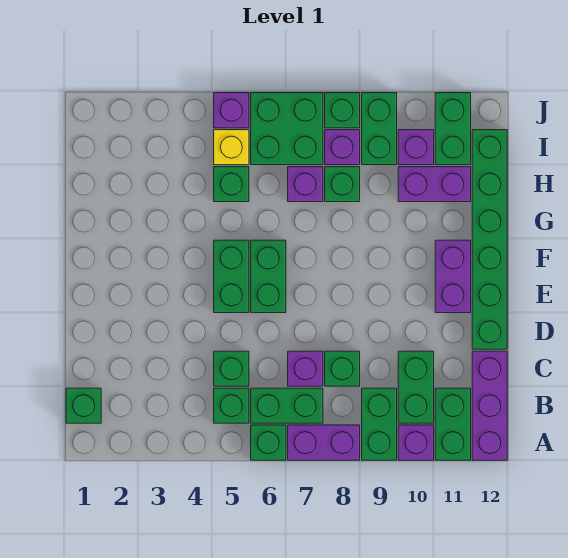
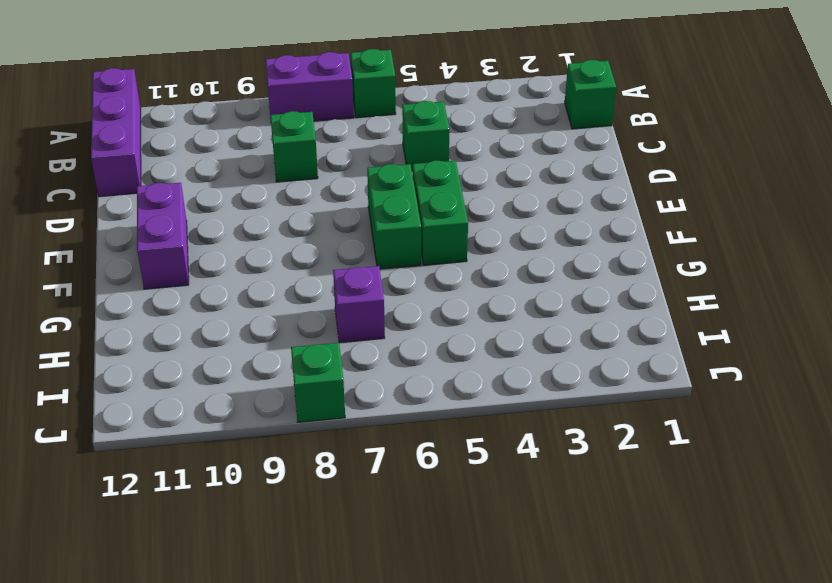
none -> green 1x2 brick [362,388,397,460]
none -> purple 1x1 brick [398,425,434,460]
none -> green 1x2 brick [435,388,471,460]

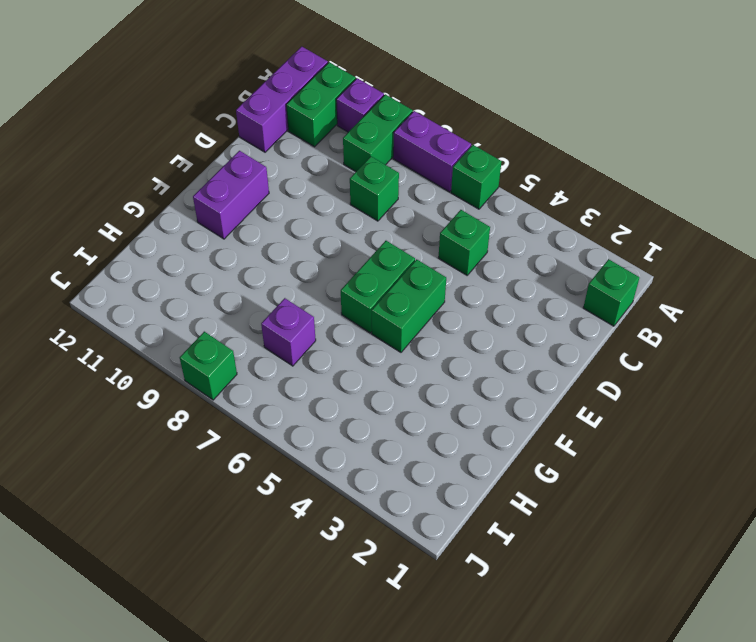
none -> green 1x1 brick [214,388,249,423]
none -> green 1x2 brick [251,388,323,423]
none -> green 1x2 brick [398,351,434,423]

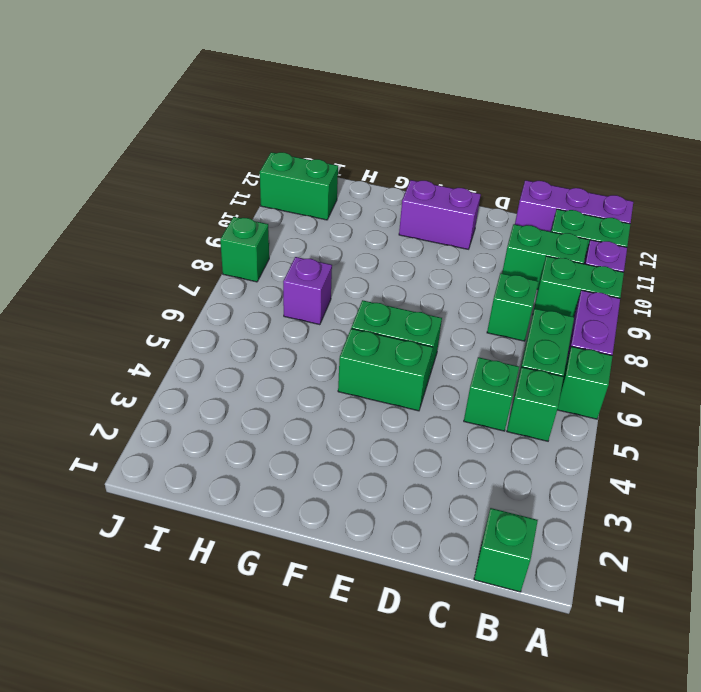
none -> purple 1x1 brick [288,351,323,386]
none -> green 1x6 brick [472,130,507,349]
none -> green 1x1 brick [214,167,249,202]

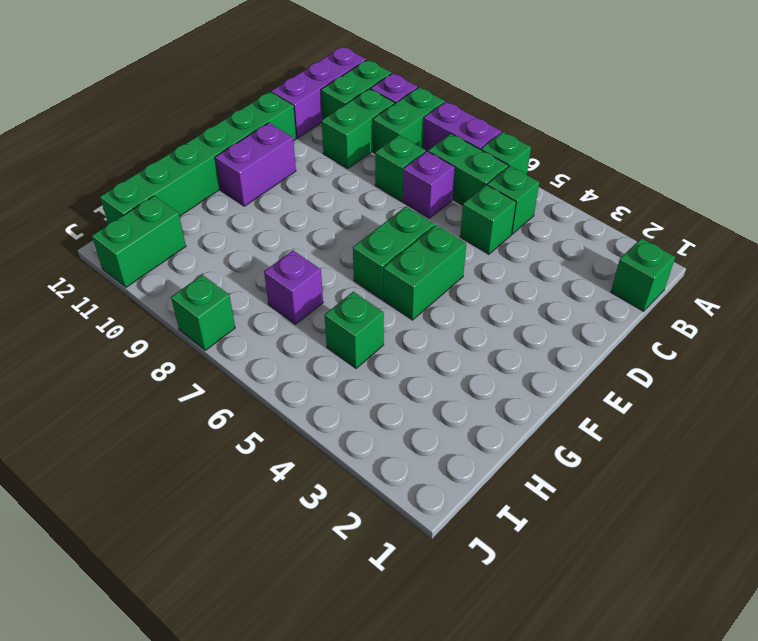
none -> green 1x1 brick [325,167,360,202]
none -> purple 1x2 brick [398,167,471,202]
none -> yellow 1x1 brick [214,130,249,165]

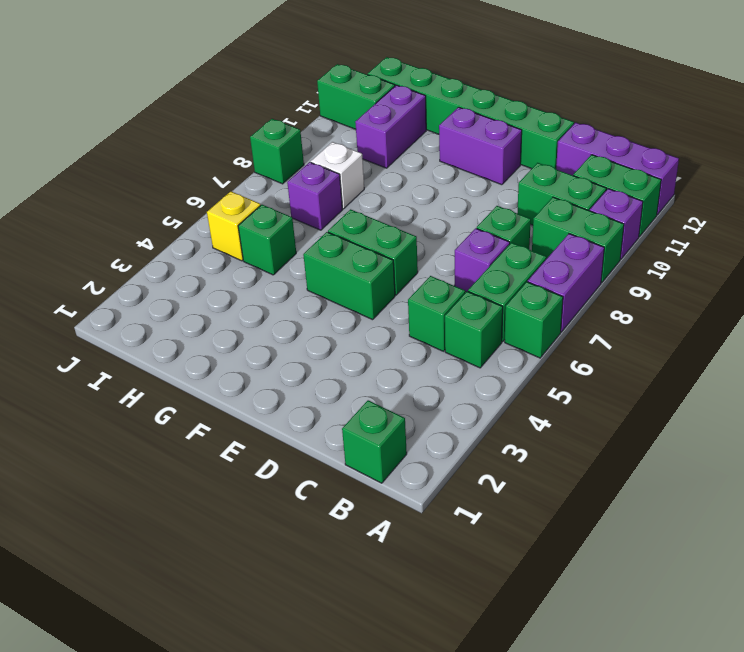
white 1x1 brick [311,142,364,209] -> green 1x1 brick [325,167,360,202]
none -> green 2x2 brick [251,93,323,165]
none -> purple 1x1 brick [325,130,360,165]
none -> green 1x2 brick [362,93,397,165]

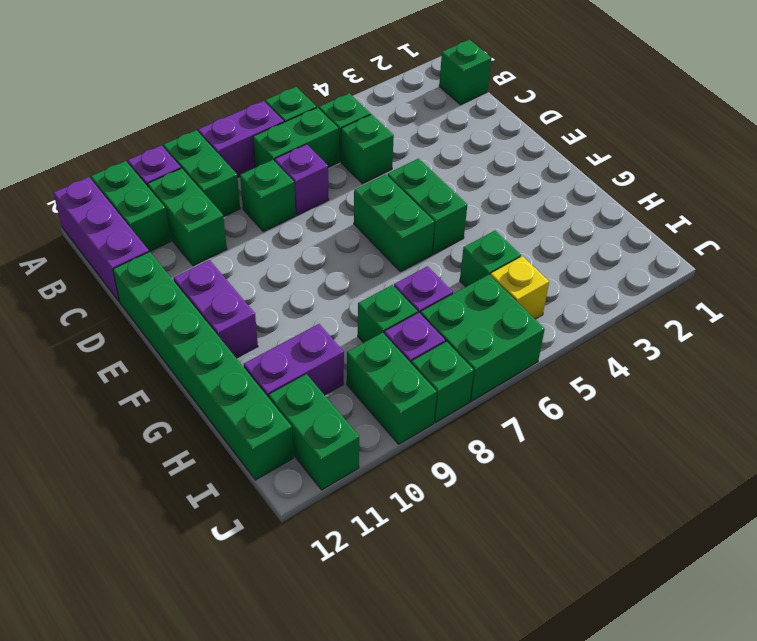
none -> purple 1x1 brick [398,130,434,165]
none -> purple 1x1 brick [214,93,249,128]

